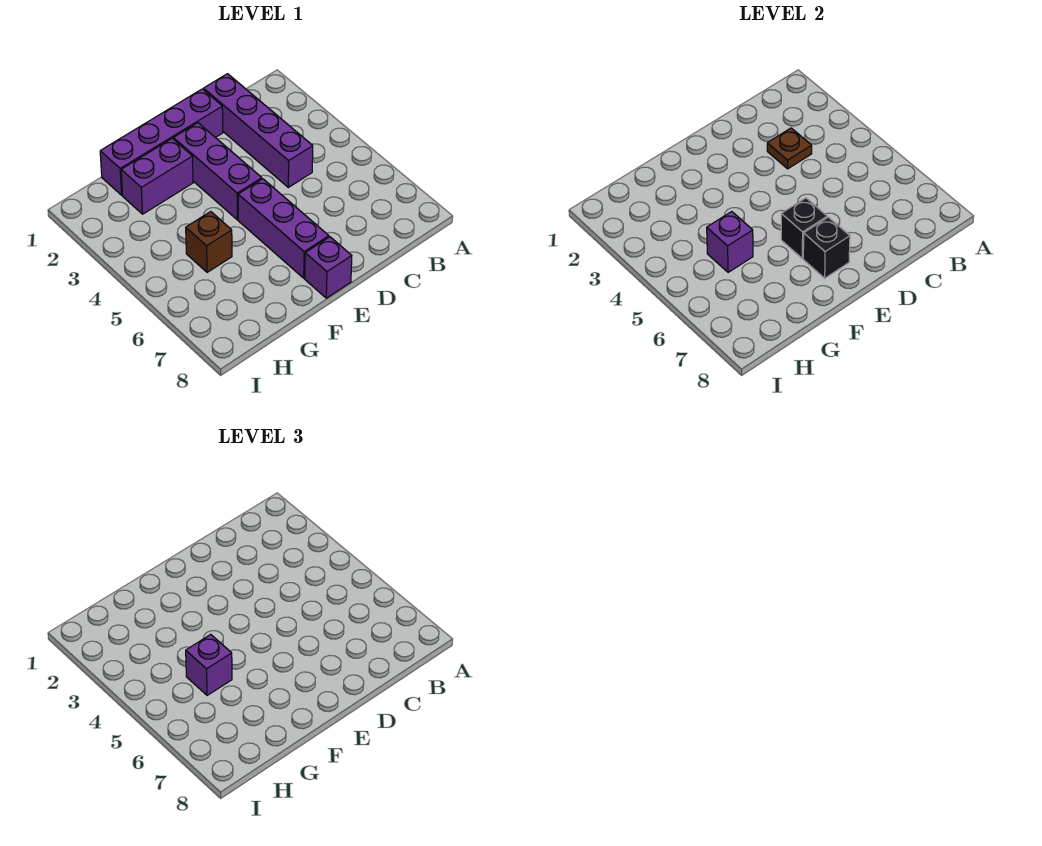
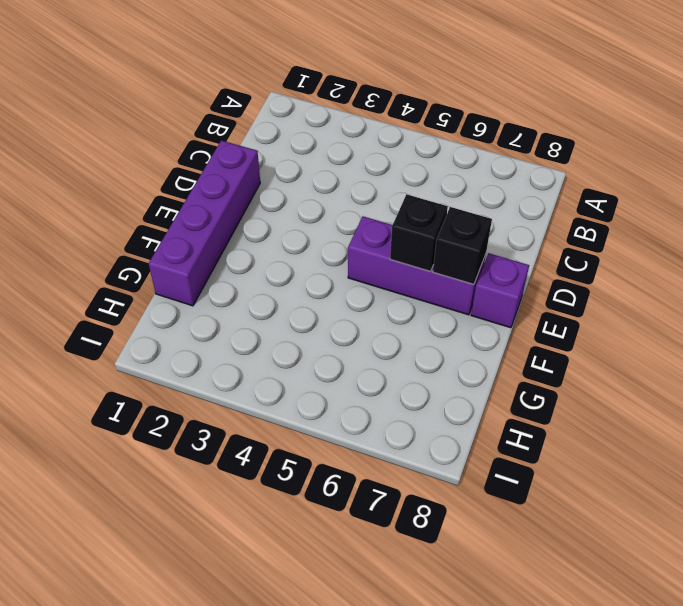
none -> purple 1x4 brick [204,74,313,187]
none -> purple 1x3 brick [173,123,262,220]
none -> purple 1x2 brick [121,139,193,214]

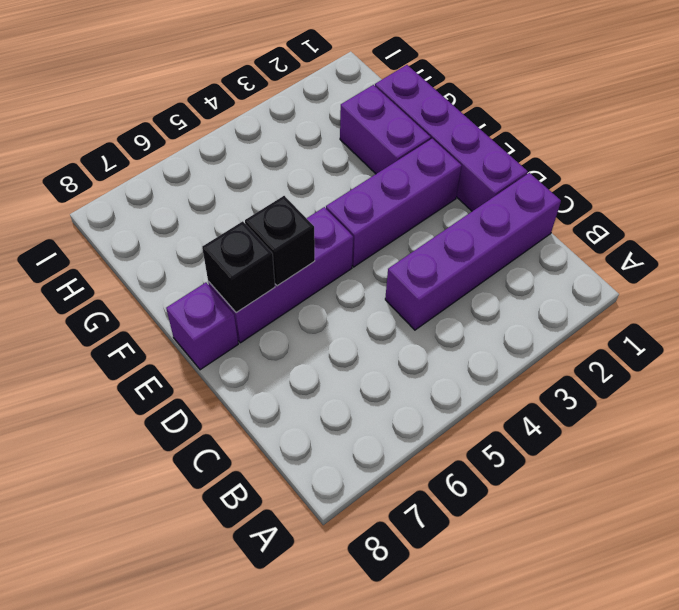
none -> brown 1x1 brick [186,212,232,272]
none -> brown 1x1 plate [767,128,812,169]
none -> purple 1x1 brick [707,212,753,272]

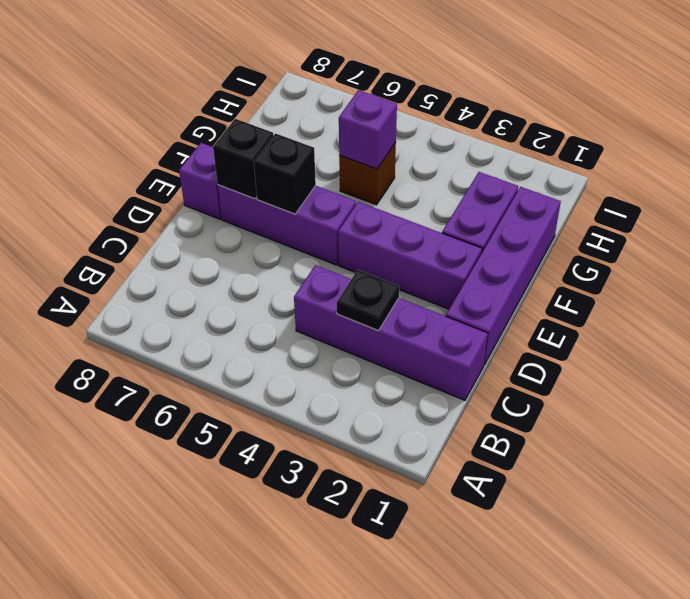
black 1x1 plate [337,270,399,331] -> brown 1x1 plate [767,128,812,169]
none -> purple 1x1 brick [186,635,232,695]

